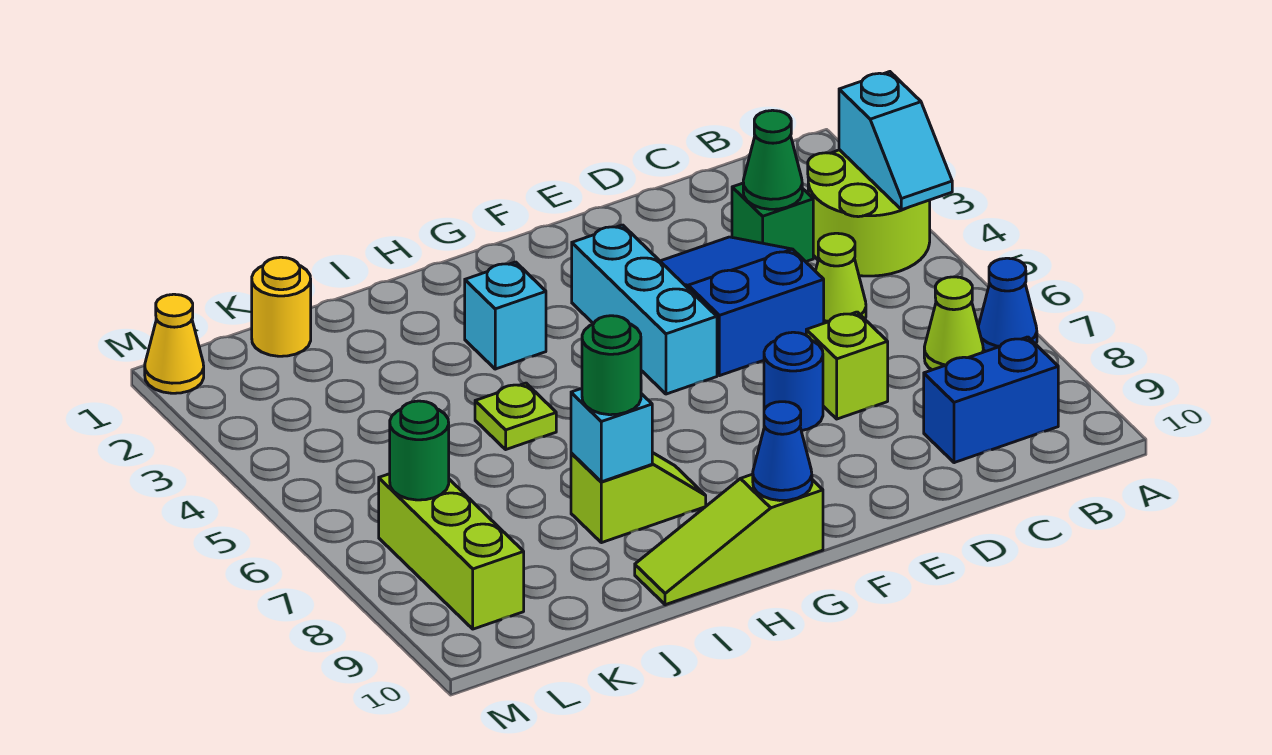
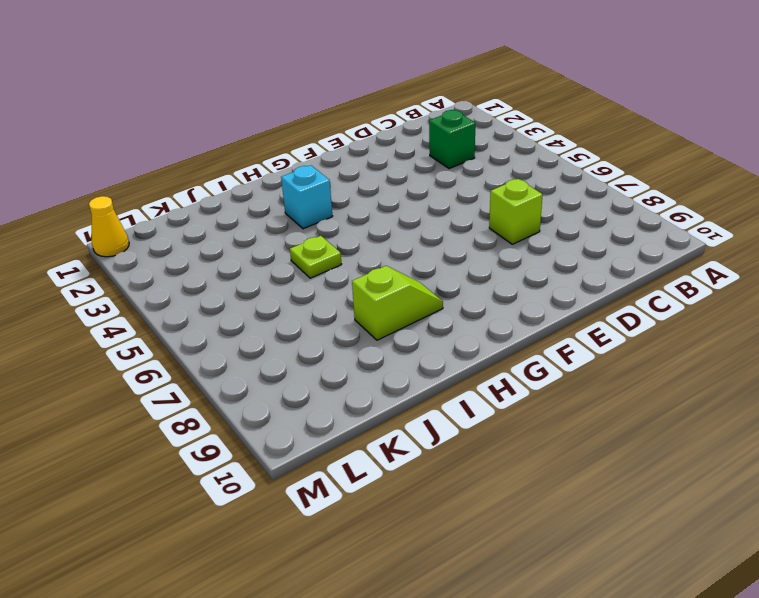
none -> lime 2x2 round brick [808,150,930,276]
none -> blue 1x1 cone [978,258,1037,351]
none -> lime 1x1 cone [924,277,983,370]

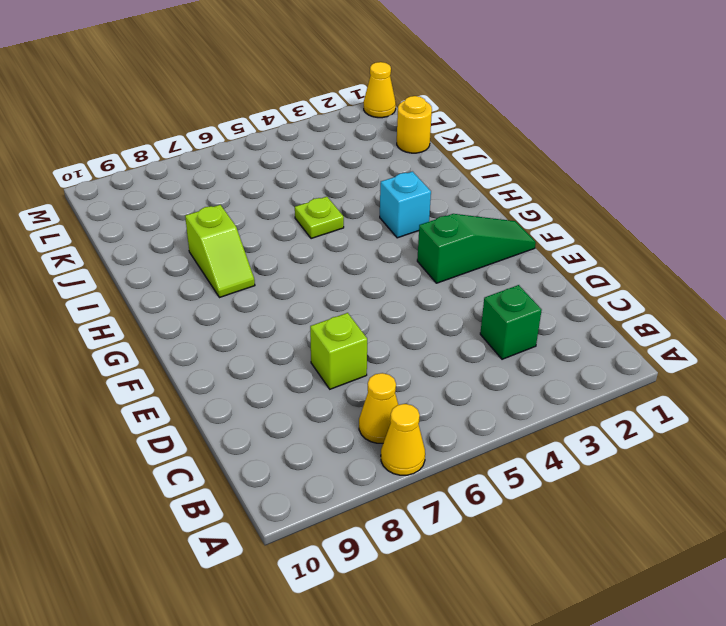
yellow 1x1 cone [381,404,425,475] -> blue 1x1 cone [978,258,1037,351]
yellow 1x1 cone [359,373,398,443] -> lime 1x1 cone [924,277,983,370]
green 1x3 slope [417,214,536,283] -> cyan 1x3 brick [572,225,717,394]
none -> lime 2x2 round brick [808,150,930,276]
none -> blue 1x2 brick [924,337,1058,463]
none -> lime 1x1 cone [816,233,866,323]

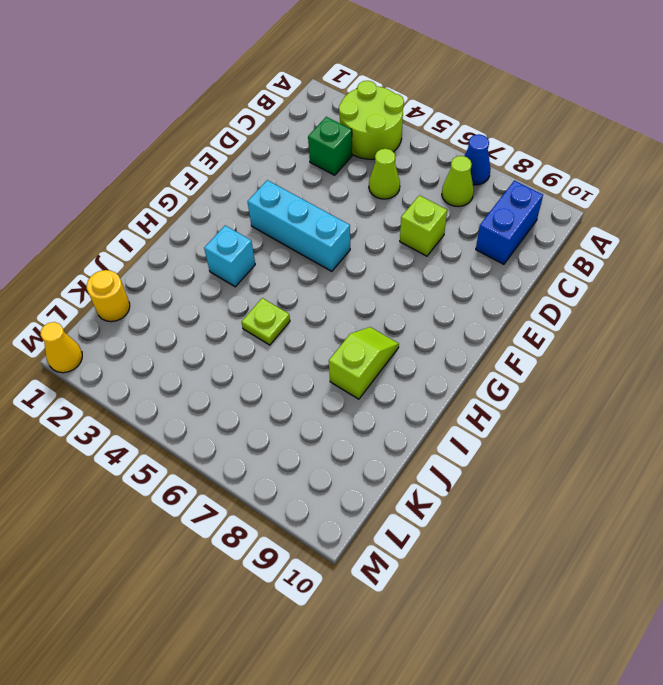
none -> blue 2x3 slope [660,237,824,376]
none -> blue 1x1 round brick [764,332,823,431]
none -> lime 1x3 slope [635,474,823,605]

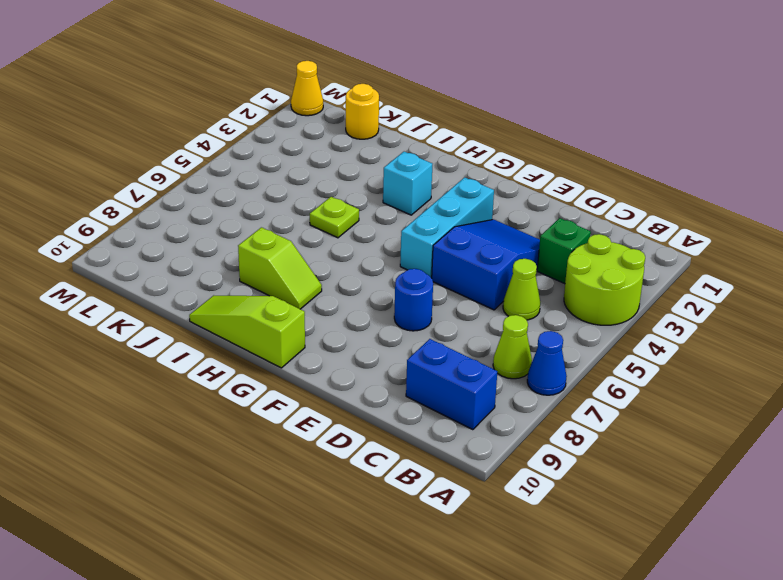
none -> lime 1x1 brick [806,312,888,419]
none -> lime 1x3 brick [379,474,524,629]
none -> cyan 1x2 slope [839,72,952,210]

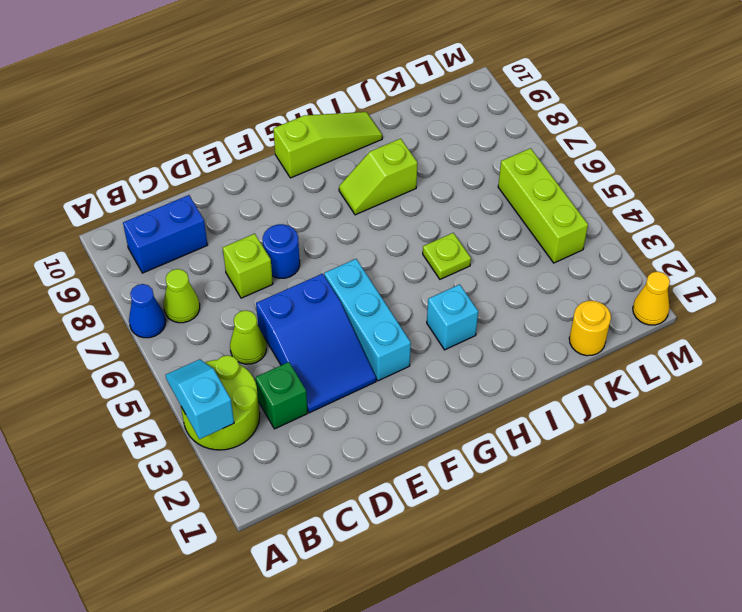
lime 1x3 brick [498,148,588,263] -> lime 1x3 brick moved to [379,474,524,629]
none -> green 1x1 cone [743,110,802,209]
none -> blue 1x1 cone [753,402,812,500]
none -> cyan 1x1 brick [571,389,652,482]

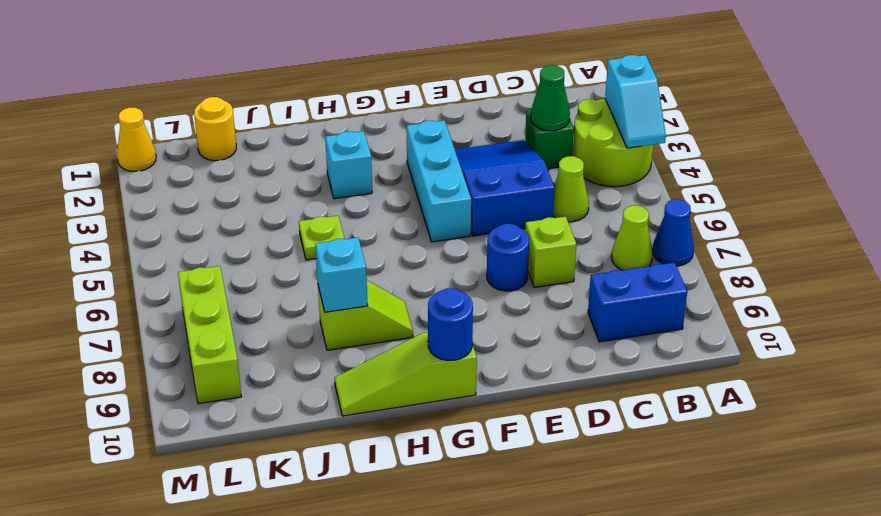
blue 1x1 round brick [428,288,473,361] -> blue 1x1 cone [753,402,812,500]
none -> green 1x1 round brick [390,401,449,500]
none -> green 1x1 round brick [582,316,641,415]

